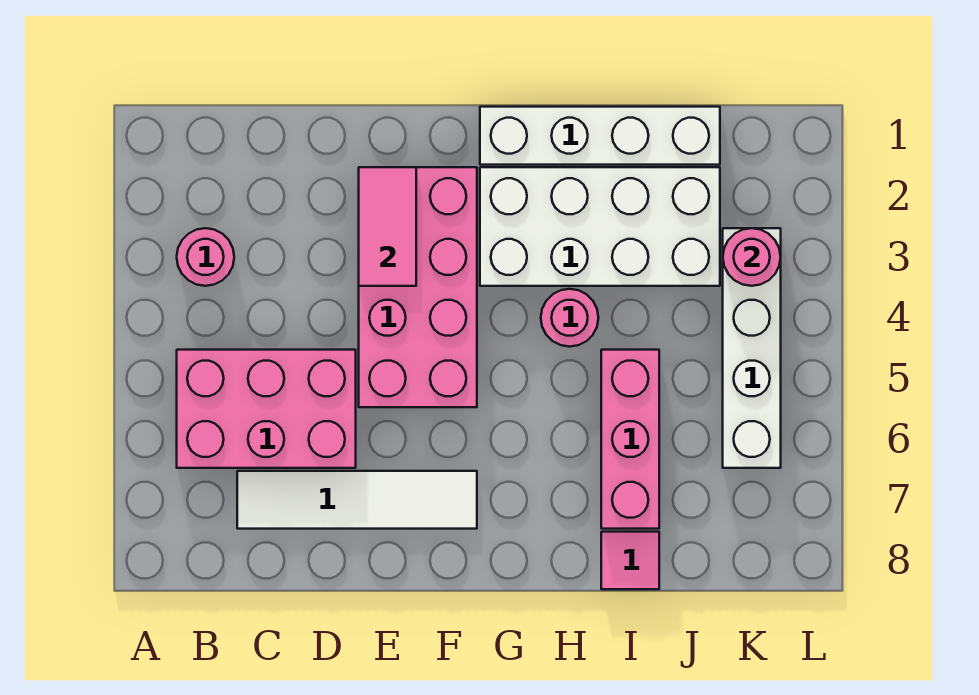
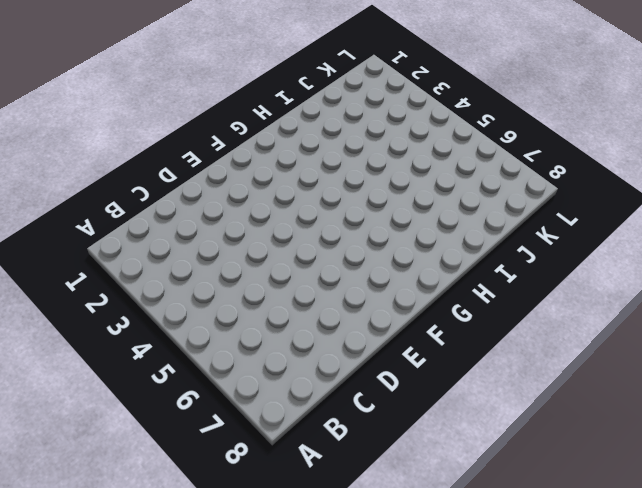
none -> pink 1x1 round brick [177,228,234,286]
none -> pink 2x3 brick [177,350,356,468]
none -> white 1x4 tile [237,471,477,529]

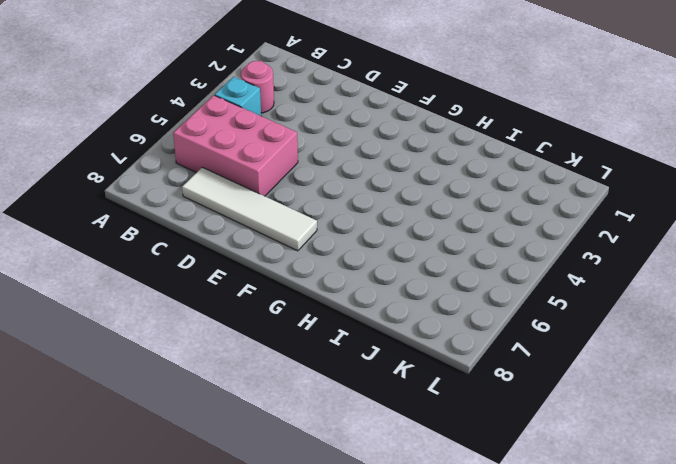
cyan 1x1 brick [215,77,261,116] -> none
none -> pink 2x4 brick [359,167,477,407]
none -> white 1x4 brick [480,107,720,165]
none -> white 2x4 brick [480,167,720,286]

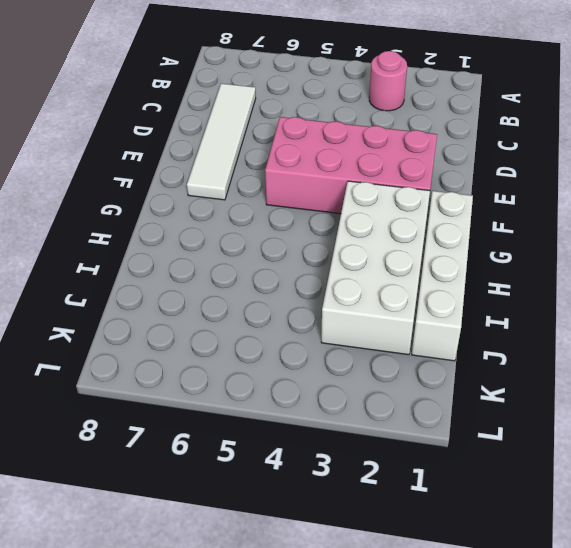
none -> pink 2x3 brick [177,350,356,468]
none -> pink 1x1 round brick [541,289,598,347]
none -> pink 1x3 brick [601,350,659,529]

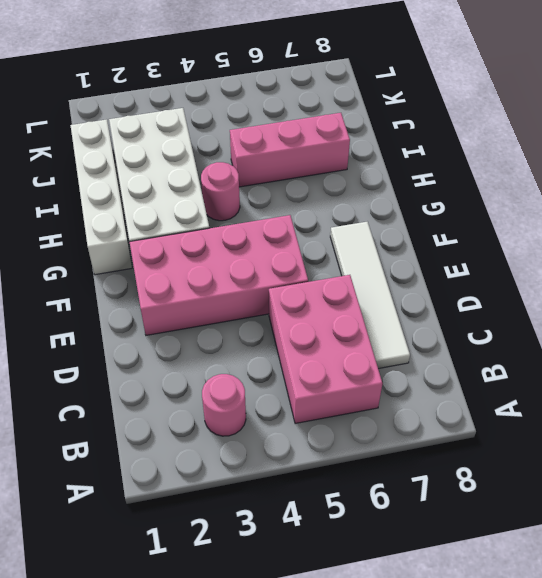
none -> pink 1x1 tile [601,532,659,589]
none -> white 1x4 brick [723,228,781,468]
none -> pink 1x2 tile [359,167,416,286]

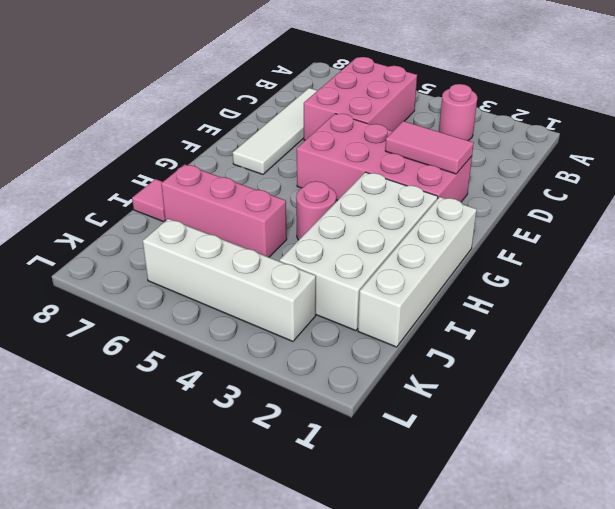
none -> pink 1x1 round brick [723,228,781,286]

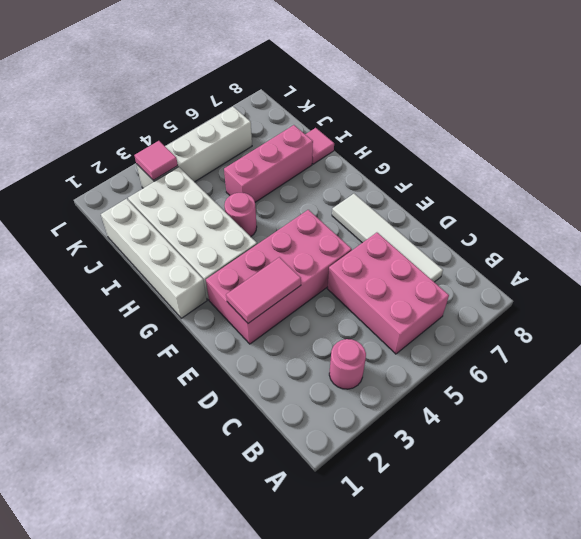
pink 1x1 tile [134,141,178,180] -> pink 1x1 round brick [723,228,781,286]

